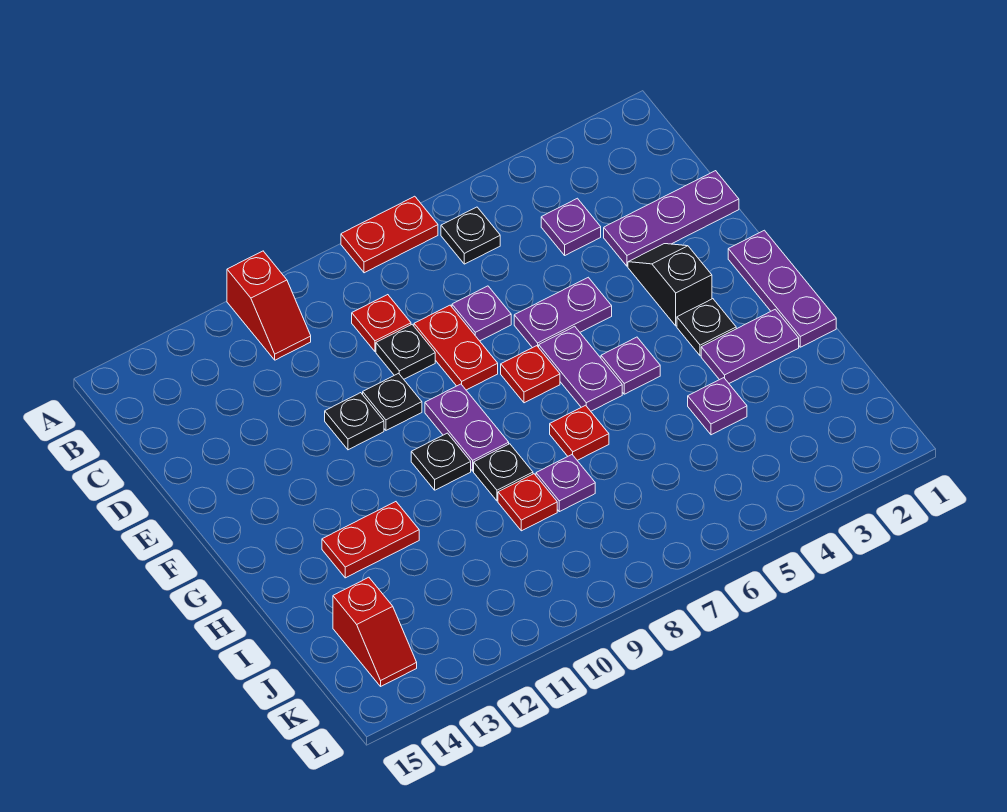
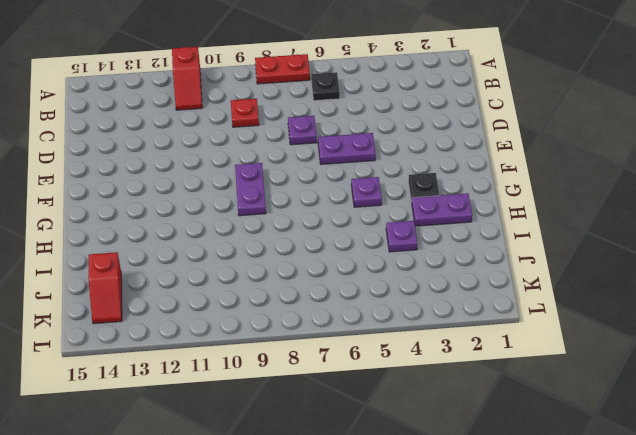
none -> purple 1x1 plate [541,198,601,255]
none -> purple 1x3 plate [604,171,739,266]
none -> red 1x2 plate [414,305,498,390]

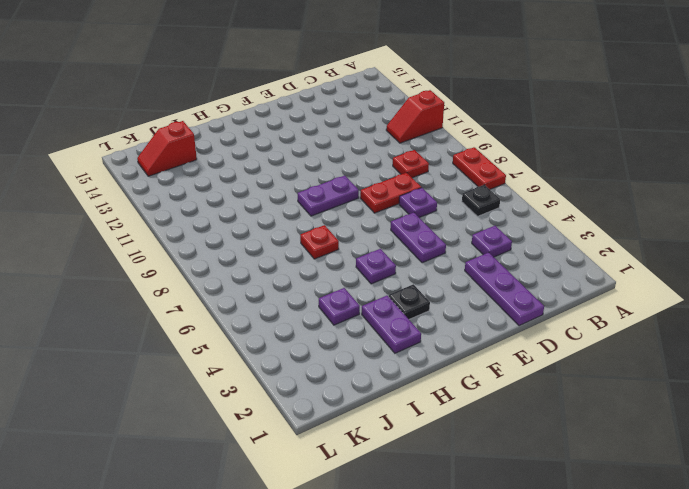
none -> black 1x1 plate [376,325,435,379]
none -> black 1x2 slope [628,244,712,326]
none -> black 1x1 plate [363,373,422,430]

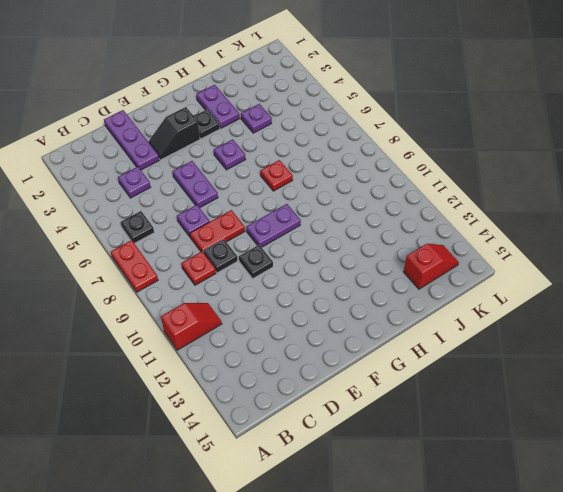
none -> black 1x1 plate [325,393,384,450]
none -> purple 1x3 plate [728,230,836,347]
none -> purple 1x2 plate [539,326,622,411]

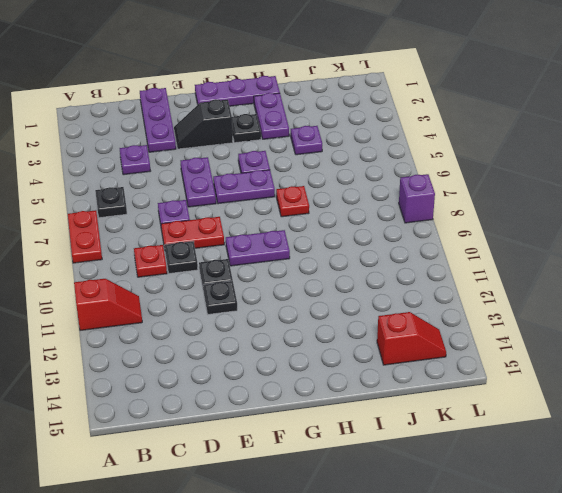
purple 1x1 brick [399,174,435,223] -> none
none -> red 1x1 plate [501,346,560,403]
none -> black 1x1 plate [411,433,471,490]
none -> black 1x1 plate [474,444,533,501]

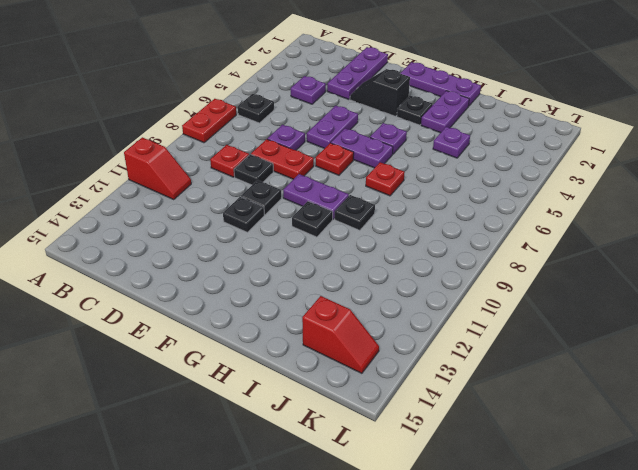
none -> red 1x2 plate [322,502,419,578]
none -> purple 1x1 plate [536,455,595,512]
none -> red 1x1 plate [498,474,557,531]

